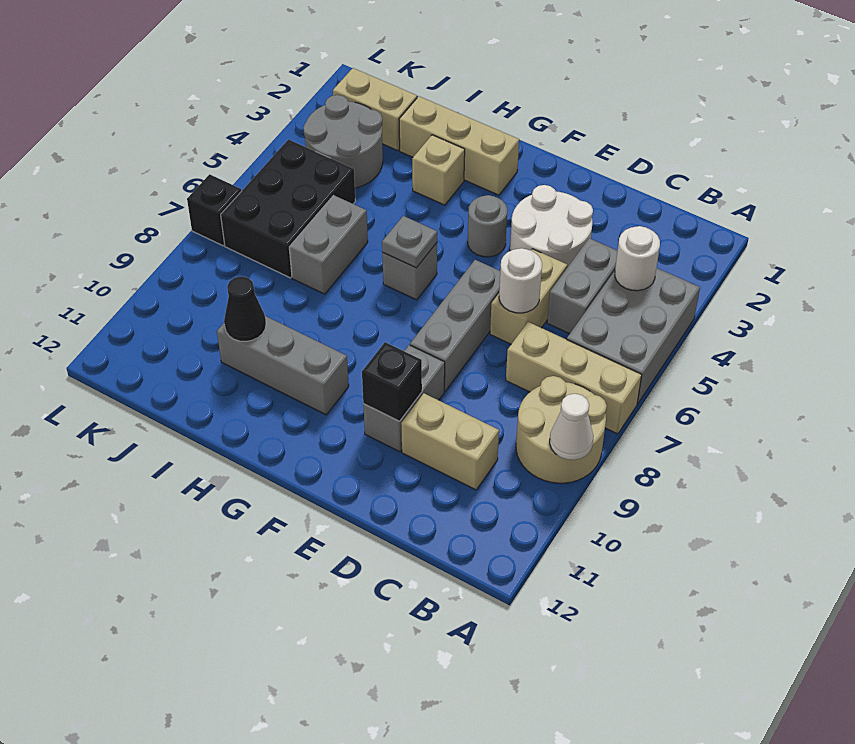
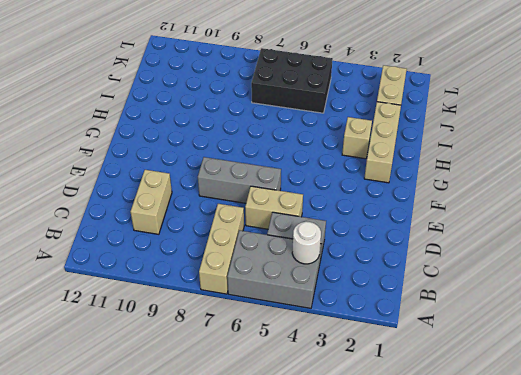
none -> tan 2x2 round brick [516,376,607,483]
none -> white 2x2 round brick [510,185,593,268]
none -> grey 1x2 brick [363,345,445,452]

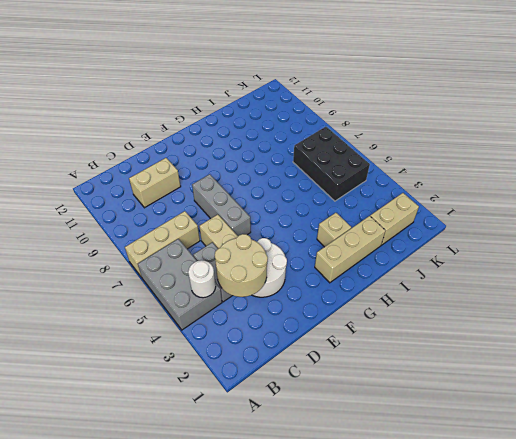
tan 2x2 round brick [215,234,268,297] -> tan 2x2 round brick moved to [516,376,607,483]
none -> grey 1x2 brick [363,345,445,452]
none -> grey 1x1 round brick [468,195,507,257]
none -> grey 1x1 brick [382,243,437,300]

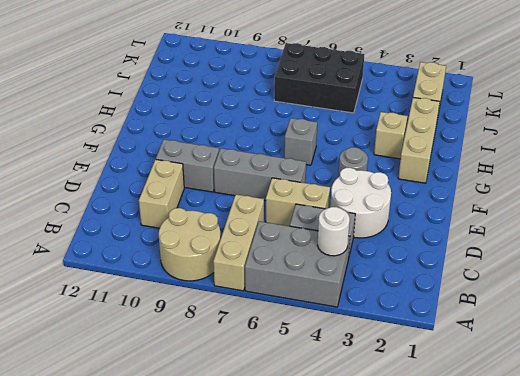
none -> grey 1x3 brick [217,316,349,415]
none -> grey 1x2 brick [289,195,368,294]
none -> grey 2x2 round brick [303,95,383,188]

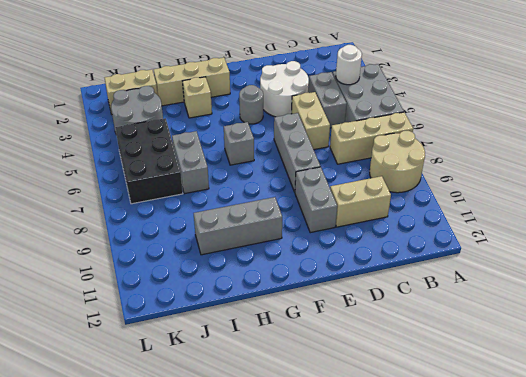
none -> black 1x1 brick [187,174,241,246]
none -> white 1x1 cone [550,394,593,460]
none -> white 1x1 round brick [499,248,542,313]

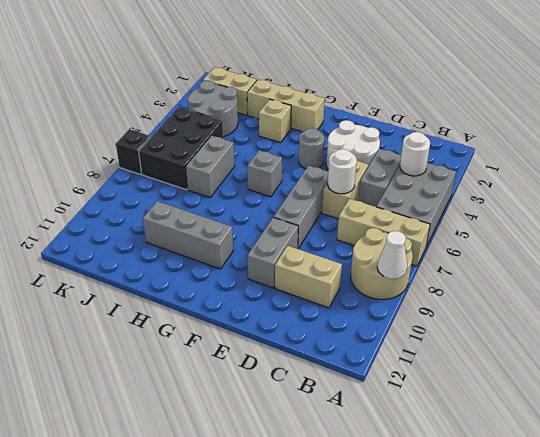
none -> black 1x1 brick [362,342,422,421]
none -> grey 1x1 plate [382,216,437,268]
none -> black 1x1 cone [224,276,266,341]

